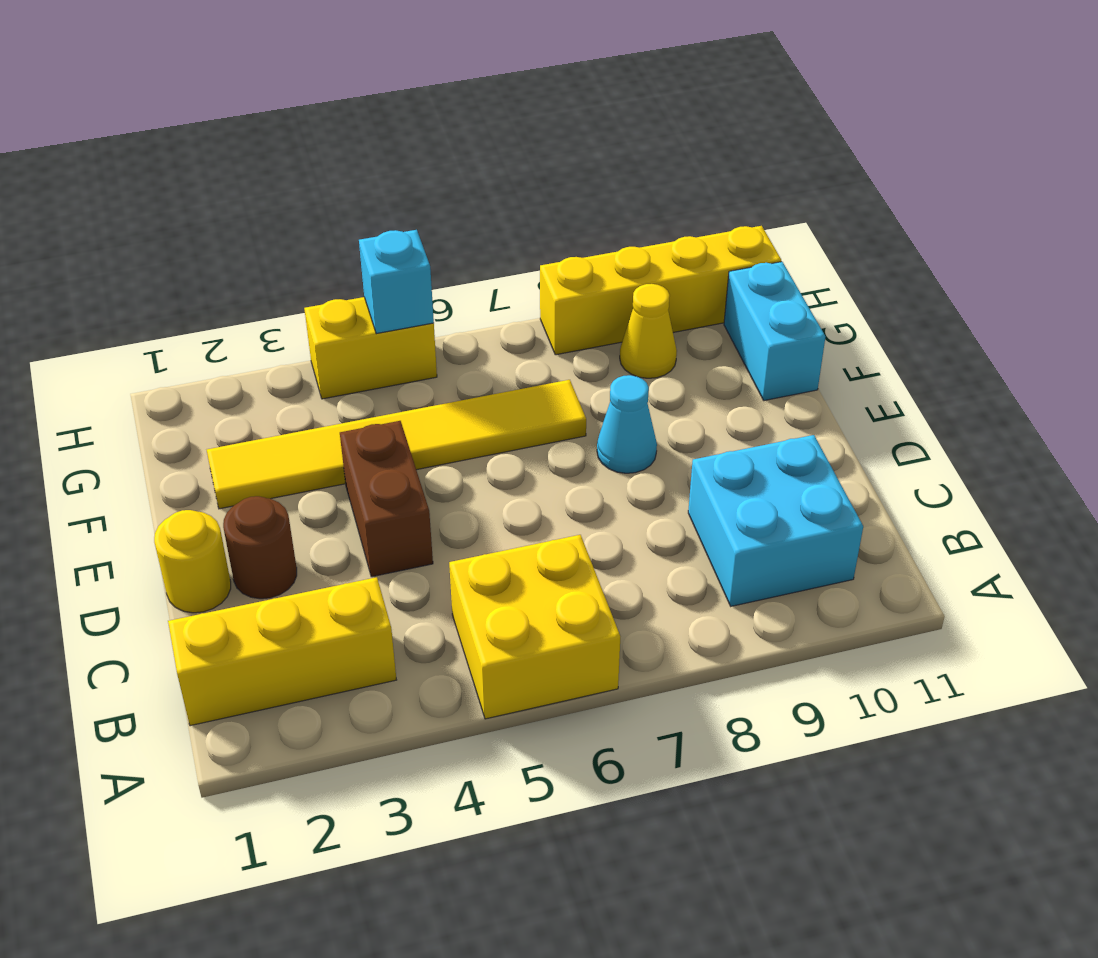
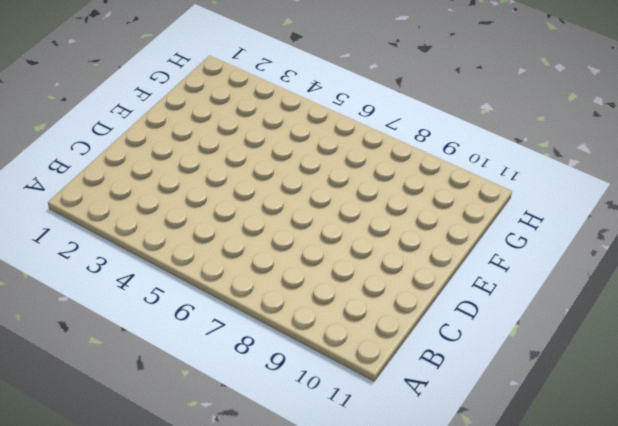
none -> yellow 2x2 brick [449,535,620,719]
none -> yellow 1x3 brick [168,577,396,726]
none -> cyan 2x2 brick [688,435,863,606]

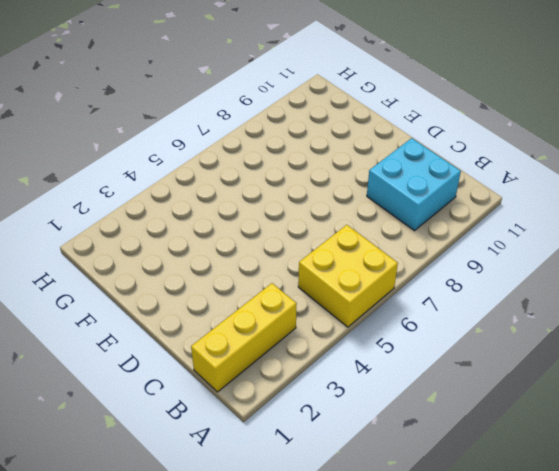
none -> yellow 1x1 round brick [154,510,231,613]
none -> brown 1x1 round brick [223,496,297,599]
none -> brown 1x2 brick [340,421,433,577]

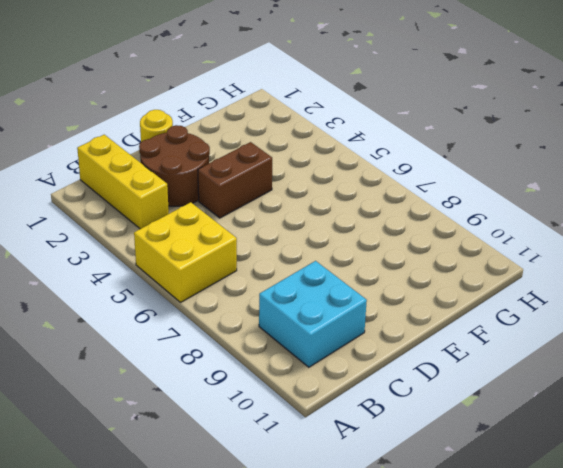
brown 2x2 round brick [139,125,210,206] -> brown 1x1 round brick [223,496,297,599]
none -> cyan 1x1 cone [597,375,657,473]
none -> yellow 1x6 tile [207,380,586,509]
none -> cyan 1x2 brick [724,262,825,401]

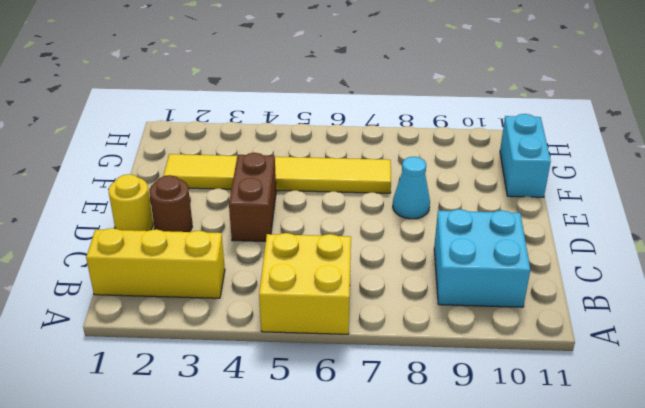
none -> yellow 1x1 cone [620,284,677,378]
none -> yellow 1x2 brick [304,297,437,399]
none -> yellow 1x4 brick [540,226,781,355]

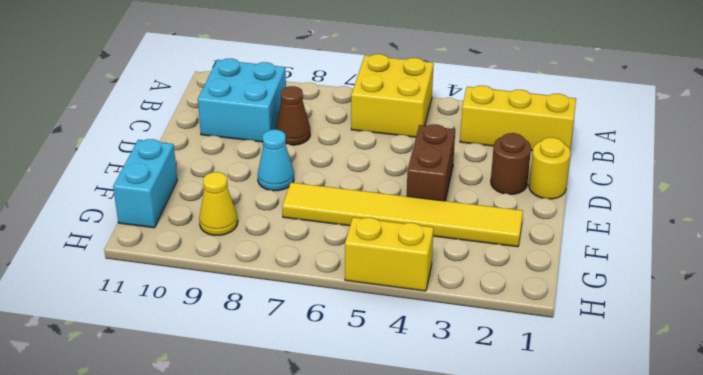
brown 1x1 cone [276,86,310,145] -> none
none -> yellow 1x4 brick [540,226,781,355]
none -> cyan 1x1 brick [359,230,434,334]

